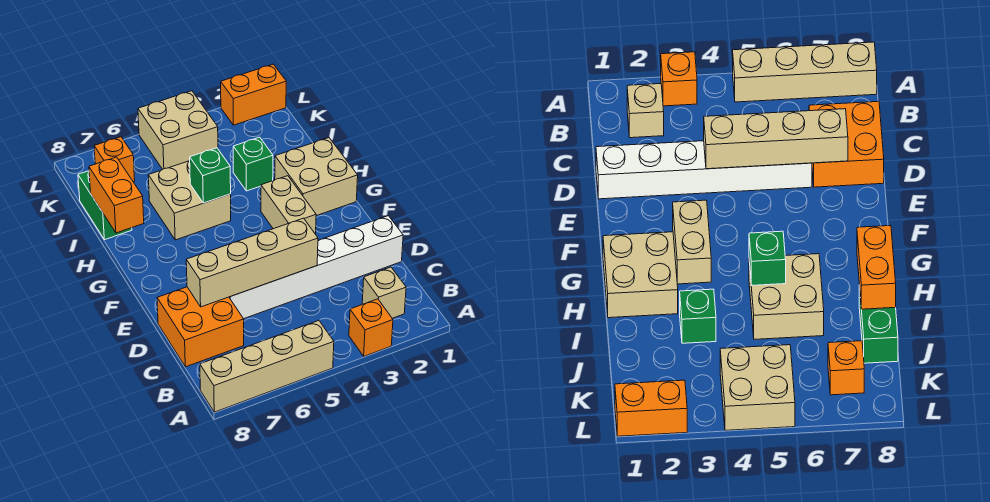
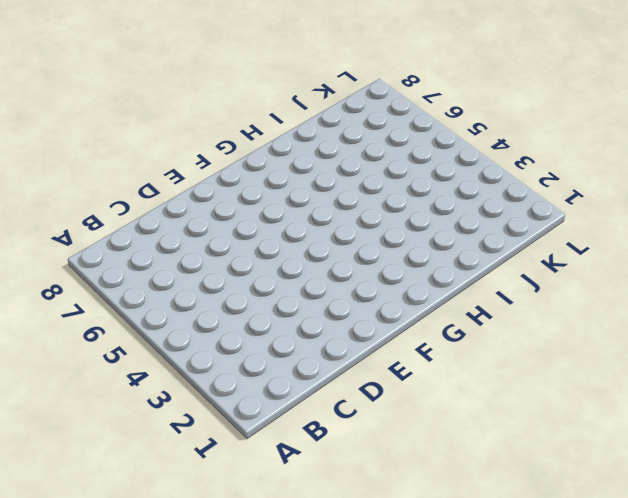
none -> orange 1x1 brick [349,299,393,356]
none -> tan 1x4 brick [200,321,334,412]
none -> tan 1x1 brick [362,267,406,318]

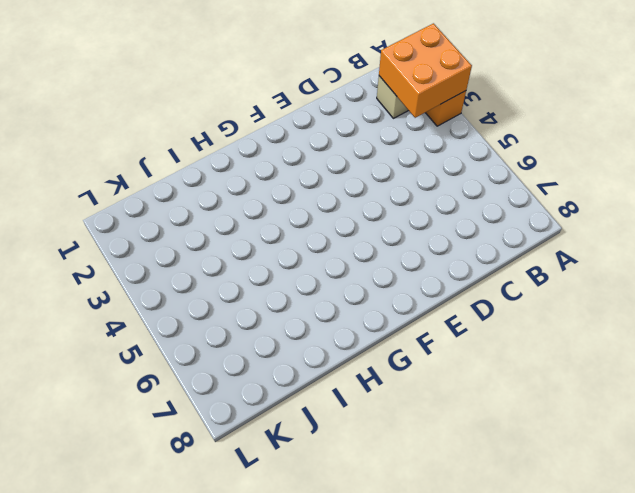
orange 2x2 brick [379,23,472,118] -> orange 2x2 brick moved to [157,287,244,367]
none -> tan 1x4 brick [200,321,334,412]
none -> white 1x6 brick [229,216,403,319]
none -> tan 1x2 brick [261,176,316,234]

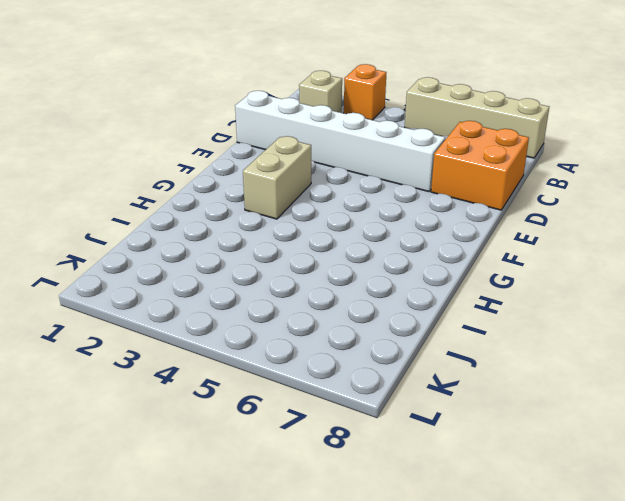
none -> tan 2x2 brick [275,138,358,216]
none -> tan 2x2 brick [148,161,231,240]
none -> green 1x1 brick [233,137,273,191]

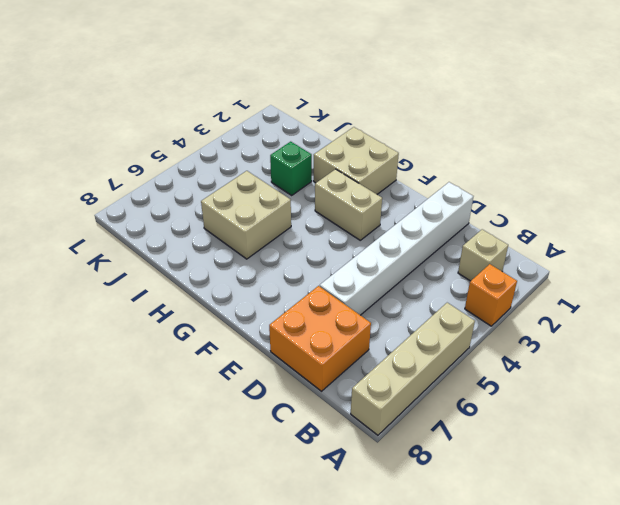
none -> green 1x2 brick [78,171,132,240]
none -> tan 2x2 brick [138,91,218,169]
none -> orange 1x1 brick [94,137,135,182]

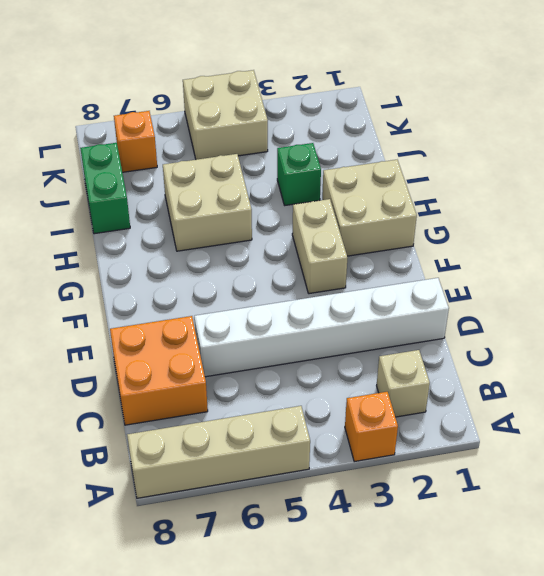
none -> orange 1x2 brick [221,64,286,125]
none -> tan 1x4 brick [186,218,318,307]
none -> green 1x1 brick [190,148,231,203]

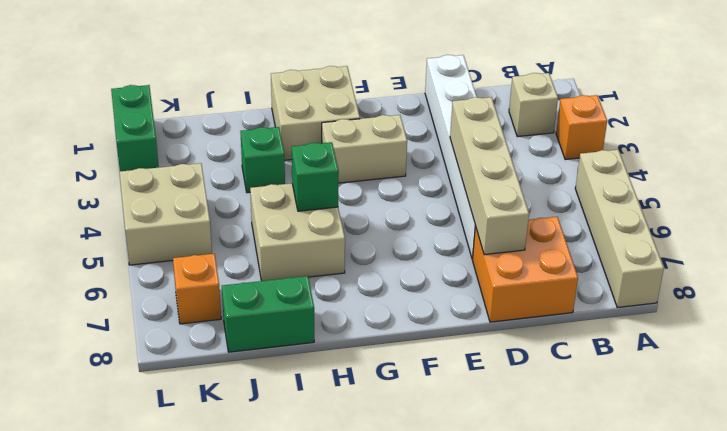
green 1x2 brick [111,85,159,171] -> orange 1x2 brick [221,64,286,125]
none -> orange 1x2 brick [89,157,144,233]

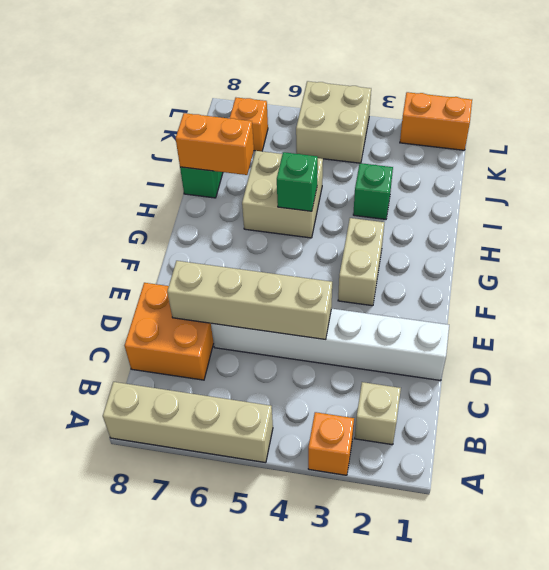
orange 1x2 brick [176,113,254,175] -> orange 1x2 brick turned to [89,157,144,233]
none -> tan 2x2 brick [275,138,358,216]

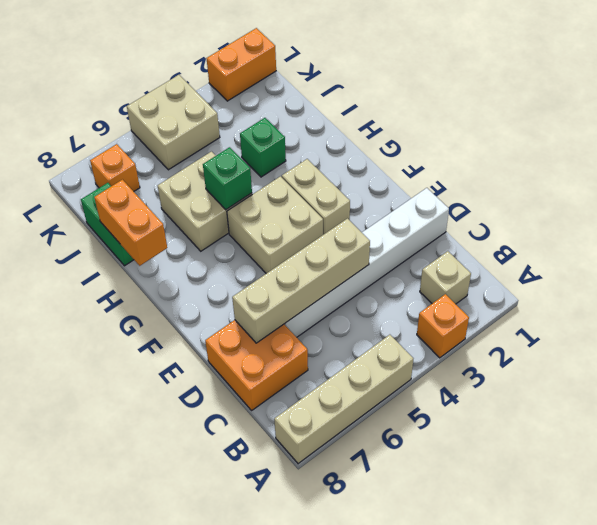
tan 2x2 brick [227,176,323,273] -> tan 2x2 brick moved to [275,138,358,216]

